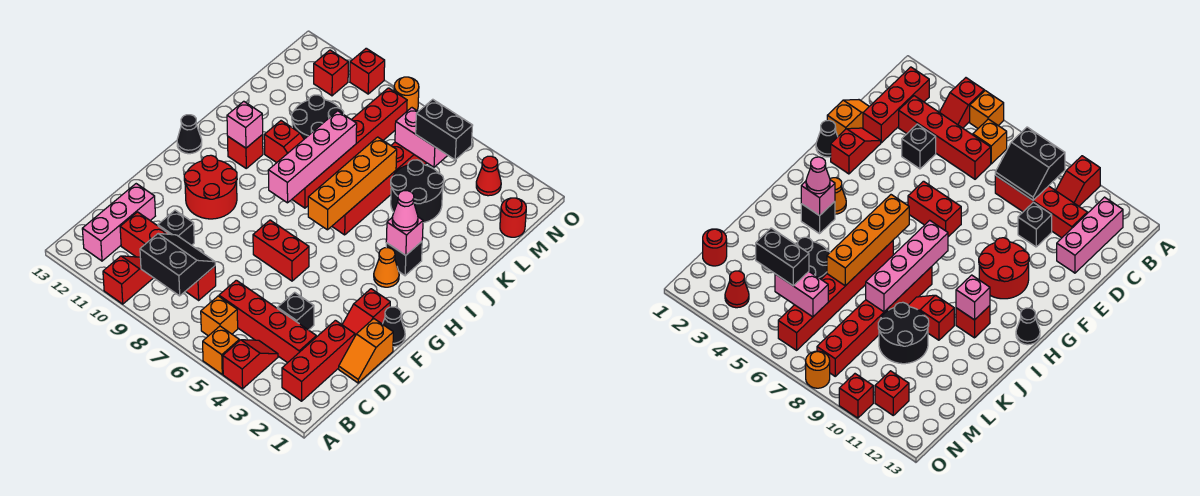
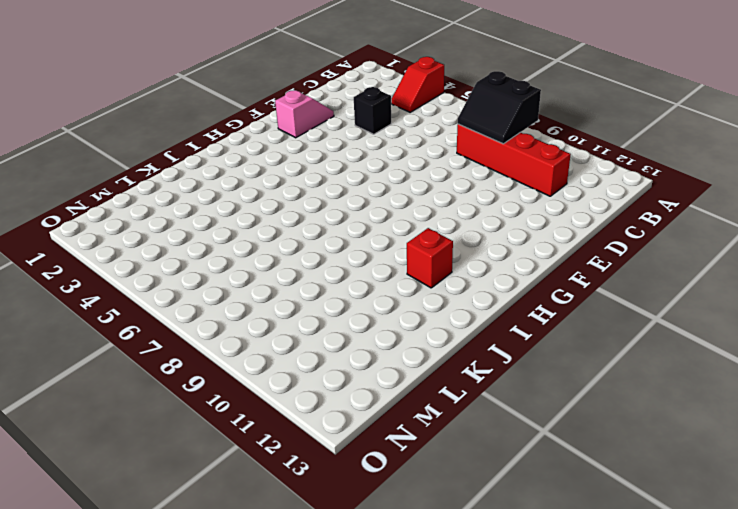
pink 1x2 slope [275,90,334,138] -> red 1x2 slope [342,289,390,336]
none -> orange 1x1 brick [203,326,239,374]
none -> red 1x2 slope [103,256,153,304]
none -> red 1x3 brick [282,320,355,401]
none -> orange 1x1 brick [201,296,238,336]

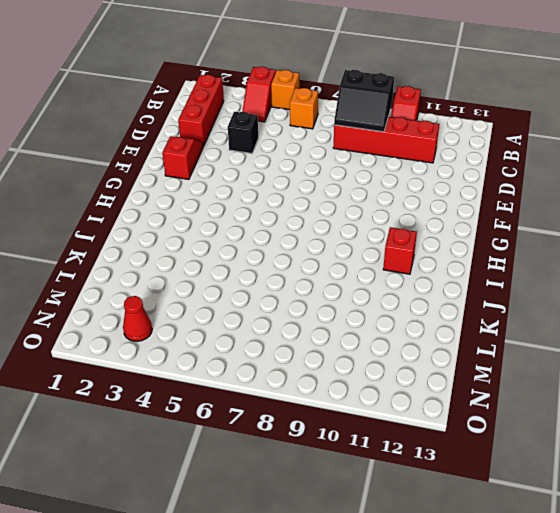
none -> pink 1x3 brick [82,184,155,261]
none -> red 1x4 brick [219,280,316,363]
none -> orange 1x2 slope [339,319,393,383]
none -> black 1x1 brick [158,210,194,245]

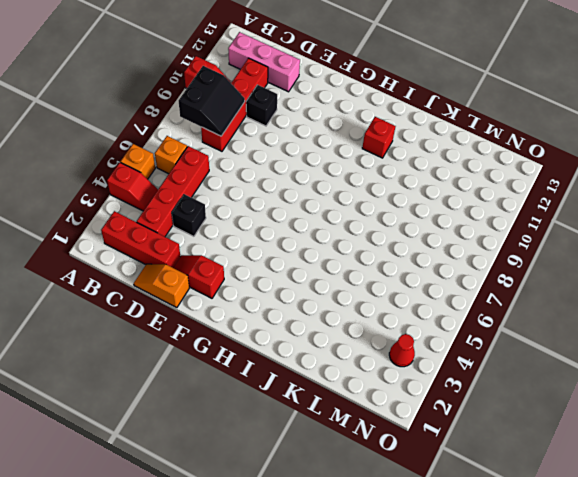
none -> black 1x1 cone [383,307,405,347]
none -> red 1x2 brick [253,220,309,281]
none -> red 2x2 round brick [184,155,237,219]
none -> orange 1x1 cone [374,248,399,287]

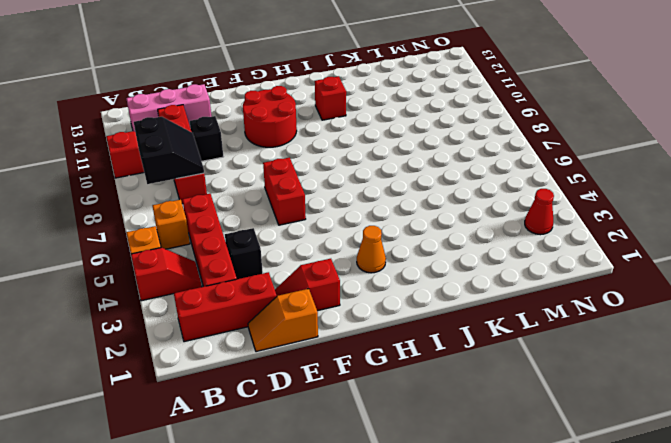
none -> black 1x1 cone [383,307,405,347]
none -> black 1x1 cone [177,115,202,154]
none -> black 1x1 brick [386,242,422,276]
none -> red 1x6 brick [332,142,426,235]

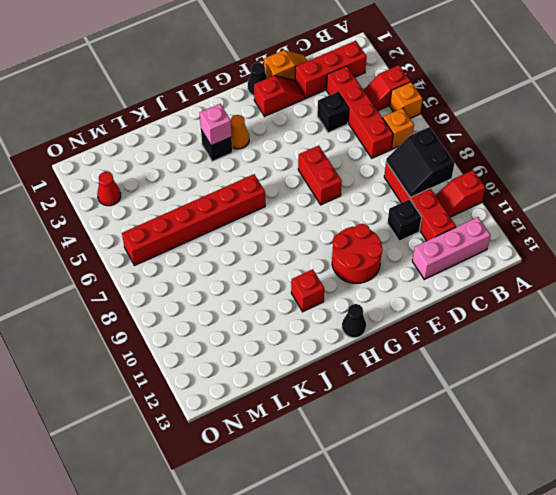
none -> red 1x6 brick [292,88,407,208]
none -> red 1x2 slope [264,121,304,163]
none -> black 2x2 round brick [391,160,444,223]
none -> black 2x2 round brick [292,95,344,139]

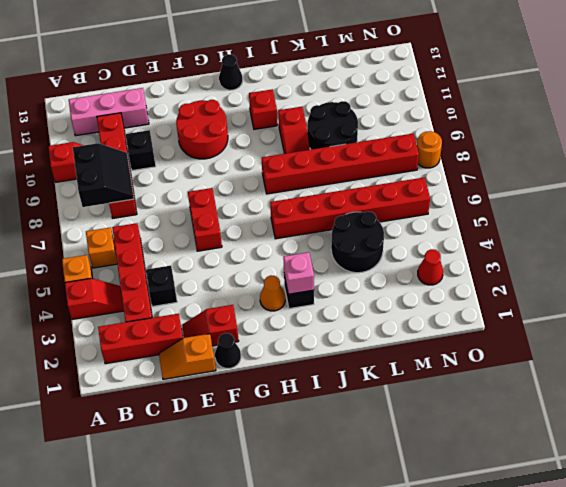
none -> red 1x1 round brick [500,198,526,237]
none -> red 1x1 brick [314,50,348,96]
none -> red 1x1 brick [350,48,385,94]
none -> orange 1x4 brick [308,137,397,230]

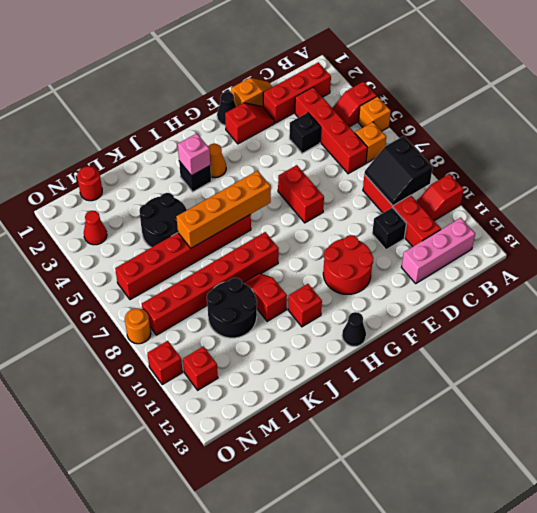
none -> pink 1x4 brick [268,111,357,203]
none -> pink 1x1 brick [227,101,263,148]
none -> pink 1x2 brick [395,108,448,167]
none -> pink 1x1 cone [392,191,418,231]

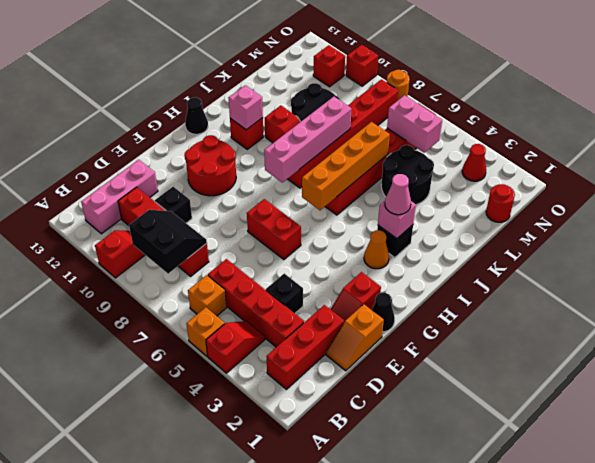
none -> black 1x2 brick [416,99,473,160]

